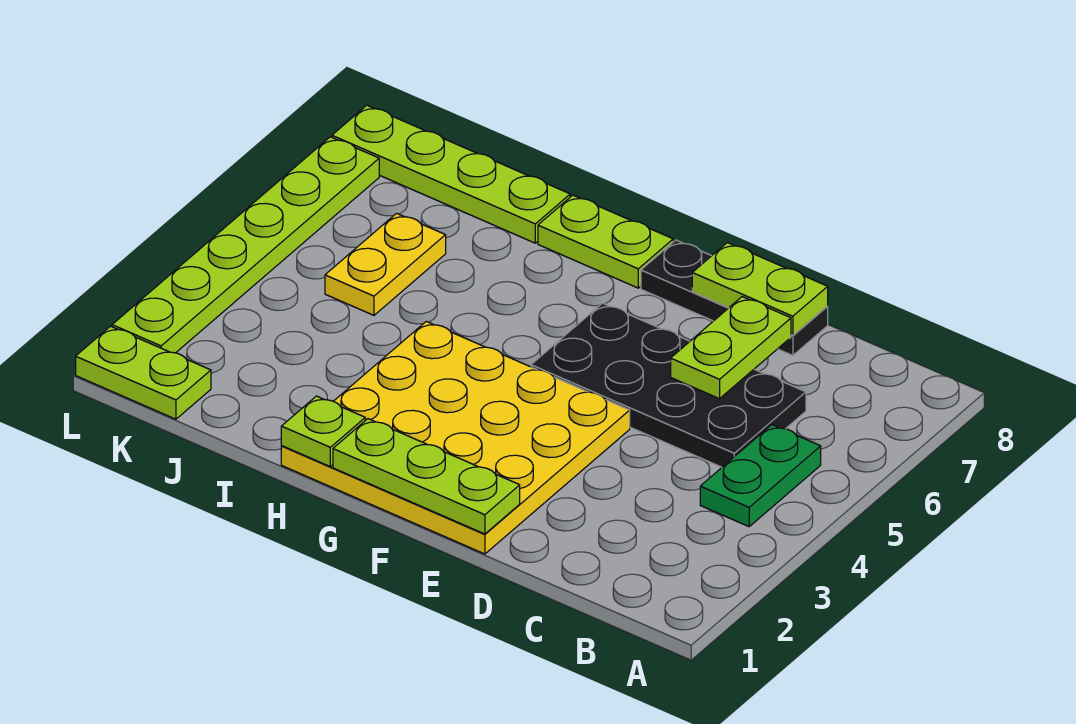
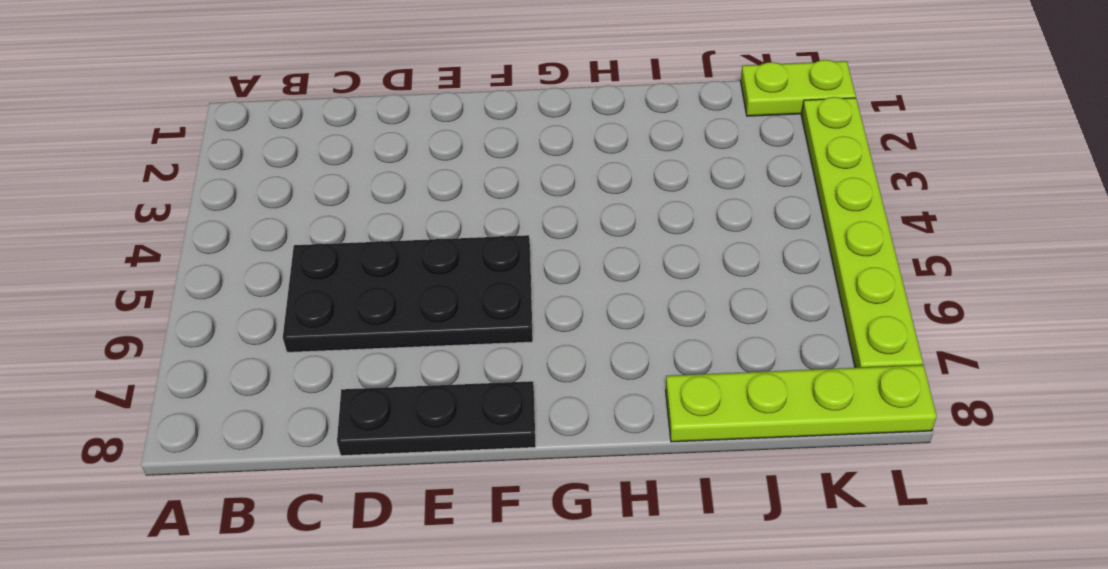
none -> green 1x2 plate [700,425,821,527]
none -> yellow 4x4 plate [281,321,630,554]
none -> lime 1x2 plate [538,195,673,288]

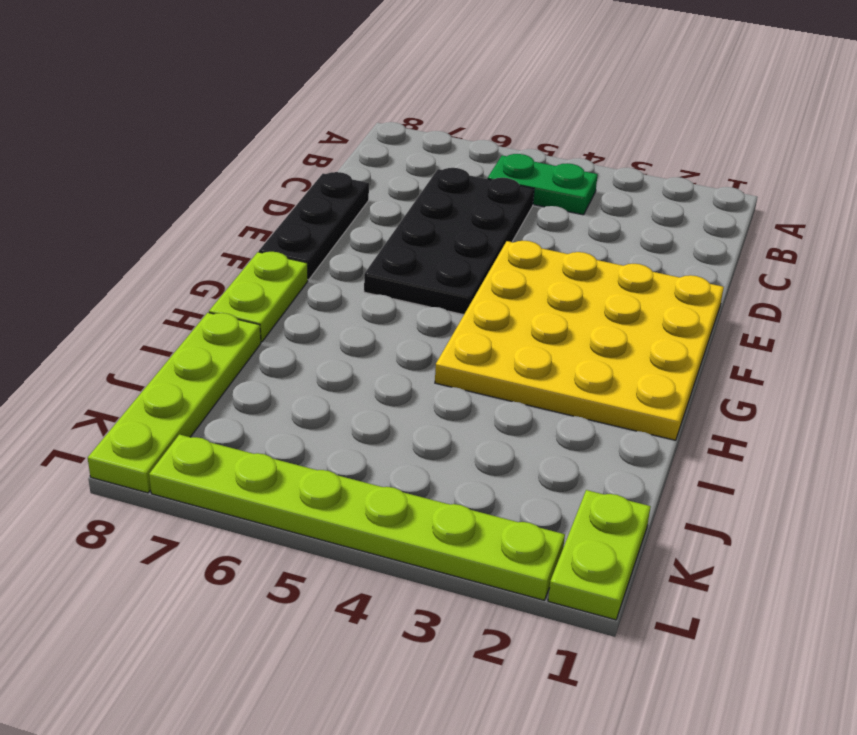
none -> yellow 1x2 plate [325,213,446,315]
none -> lime 1x2 plate [671,297,791,399]
none -> lime 1x2 plate [692,243,828,336]

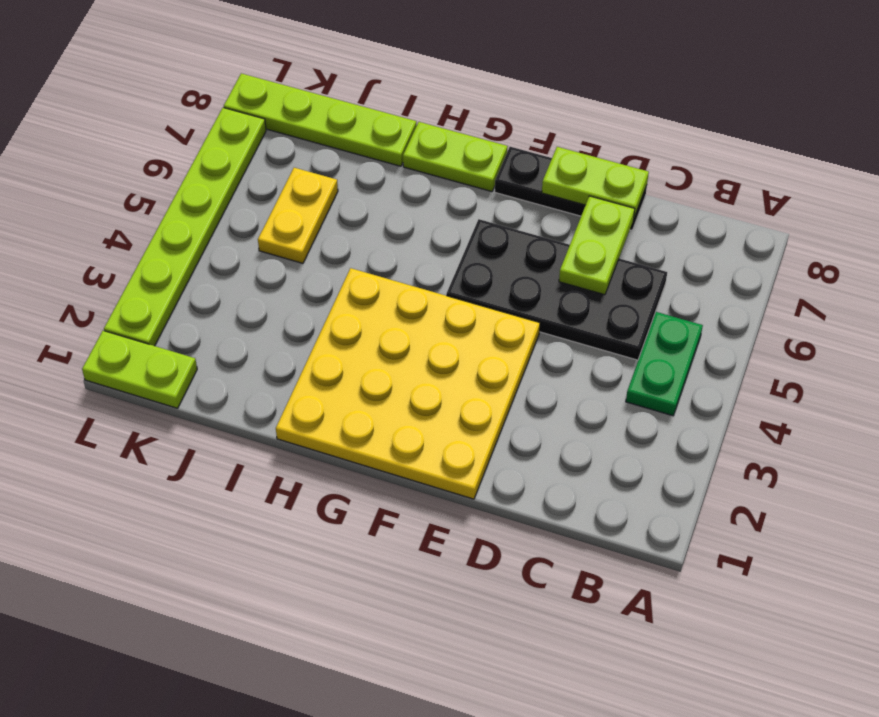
none -> lime 1x3 plate [333,419,520,534]
none -> lime 1x1 plate [281,396,365,467]

